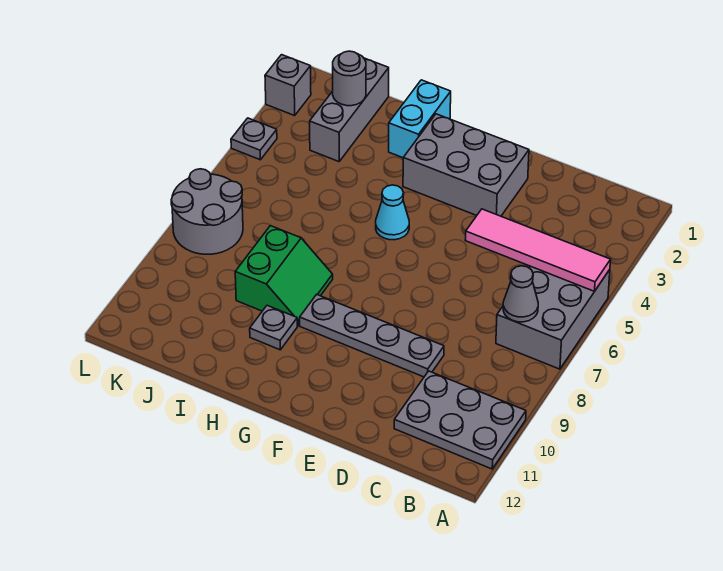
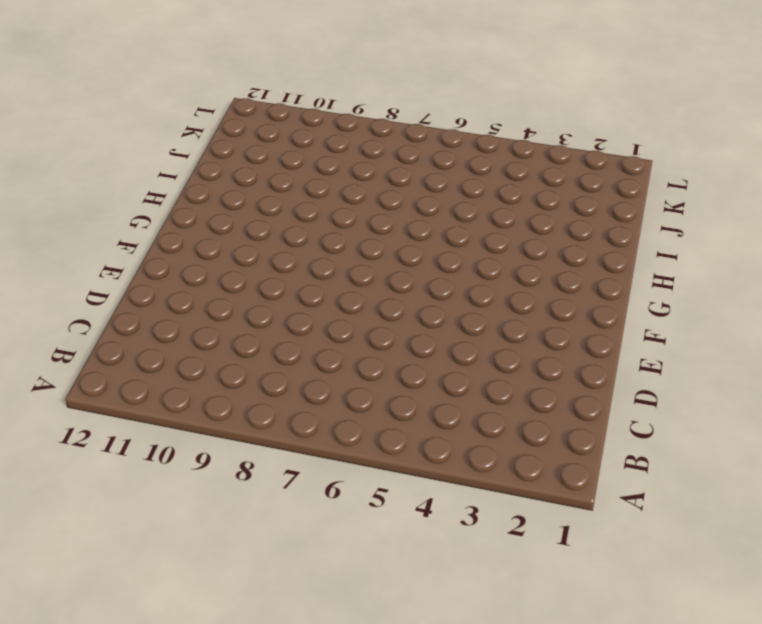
none -> grey 2x3 brick [496,266,610,369]
none -> grey 2x3 plate [394,371,526,469]
none -> grey 1x4 plate [300,294,444,377]

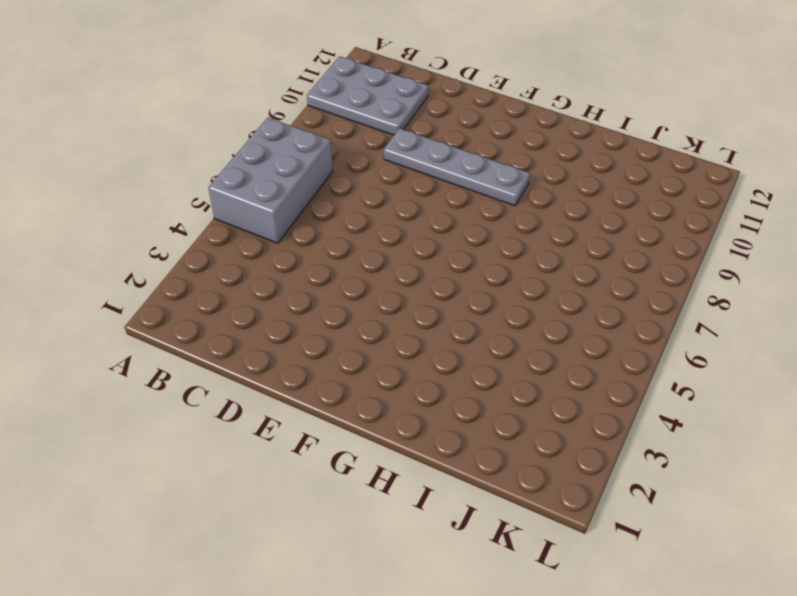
none -> grey 2x3 brick [403,114,529,216]
none -> cyan 1x1 cone [376,185,409,240]
none -> cyan 1x2 brick [389,80,451,158]

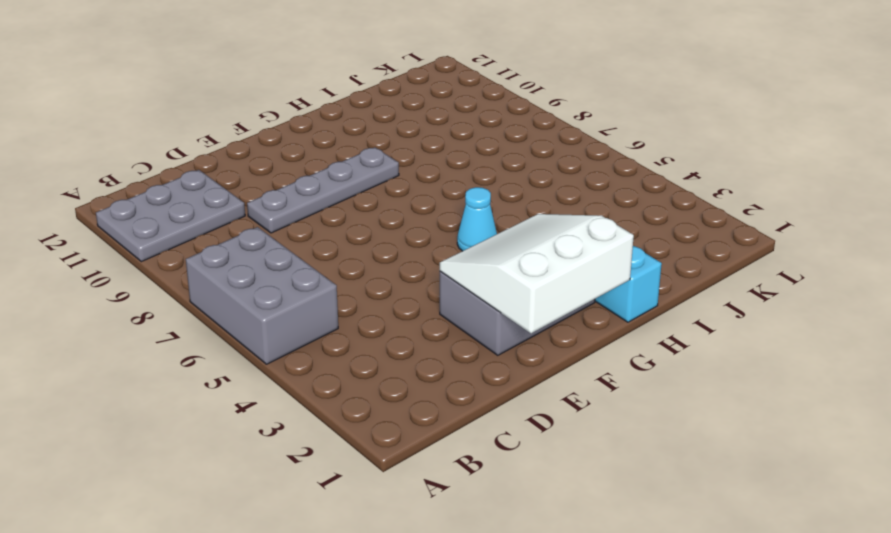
white 3x3 slope [440,214,634,333] -> none
none -> green 2x2 slope [235,226,333,326]
none -> grey 1x1 plate [250,305,297,350]
none -> grey 1x3 brick [310,58,389,161]

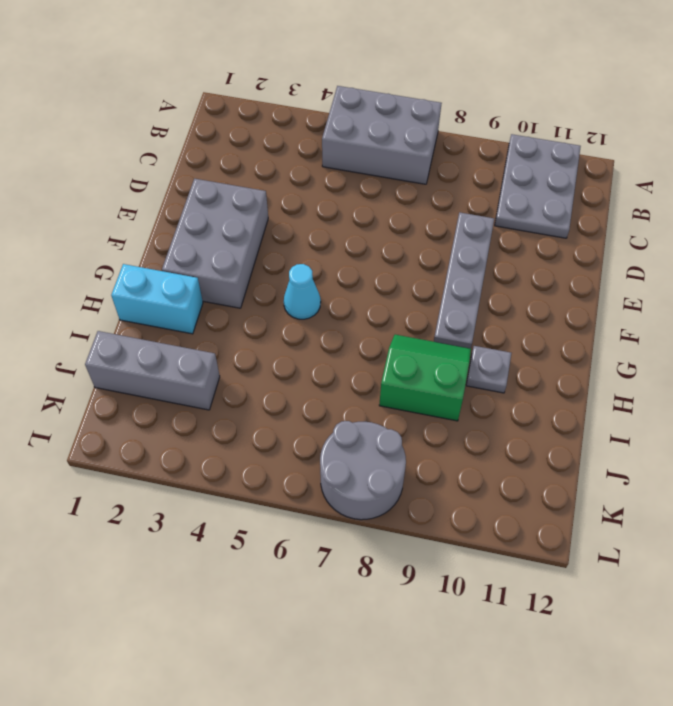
none -> grey 1x1 brick [265,55,311,115]
none -> grey 1x1 plate [231,118,277,160]
none -> pink 1x4 tile [465,209,611,292]

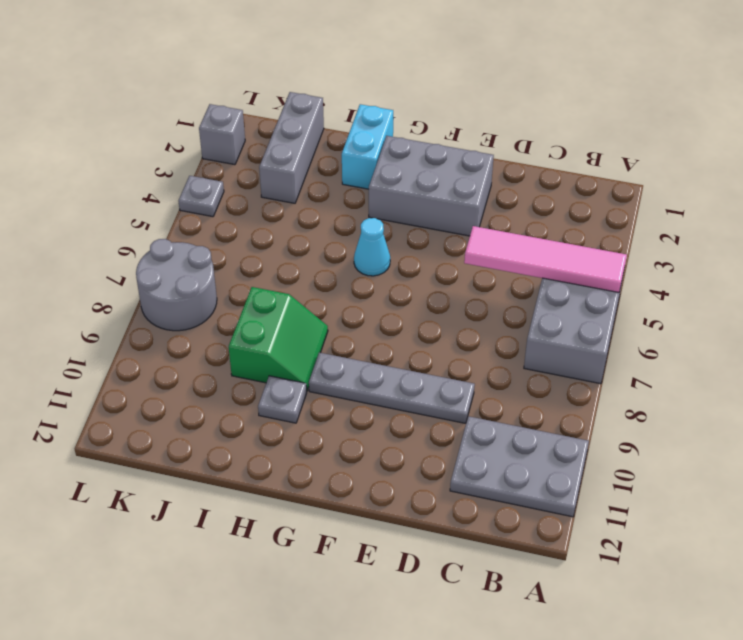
none -> grey 1x1 cone [503,266,538,322]
none -> grey 1x1 round brick [333,51,366,106]

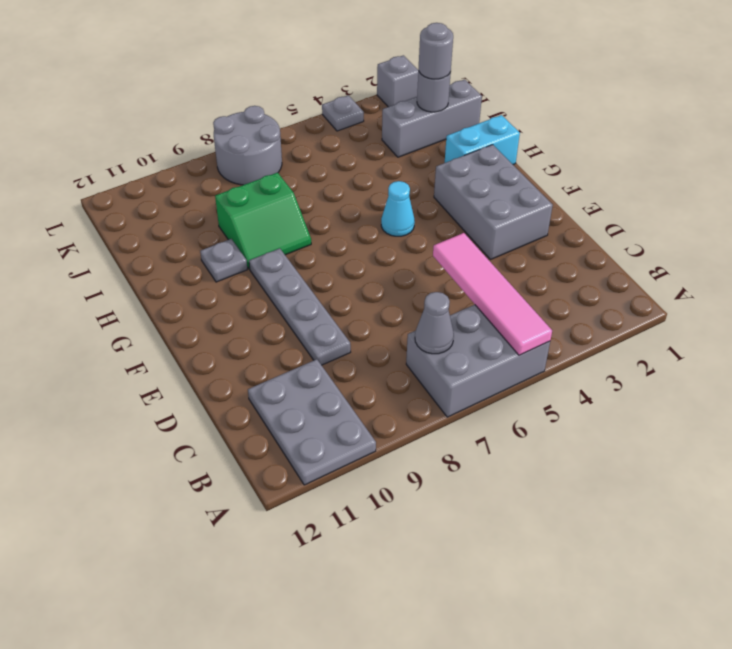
grey 1x1 round brick [419,23,453,79] -> none

